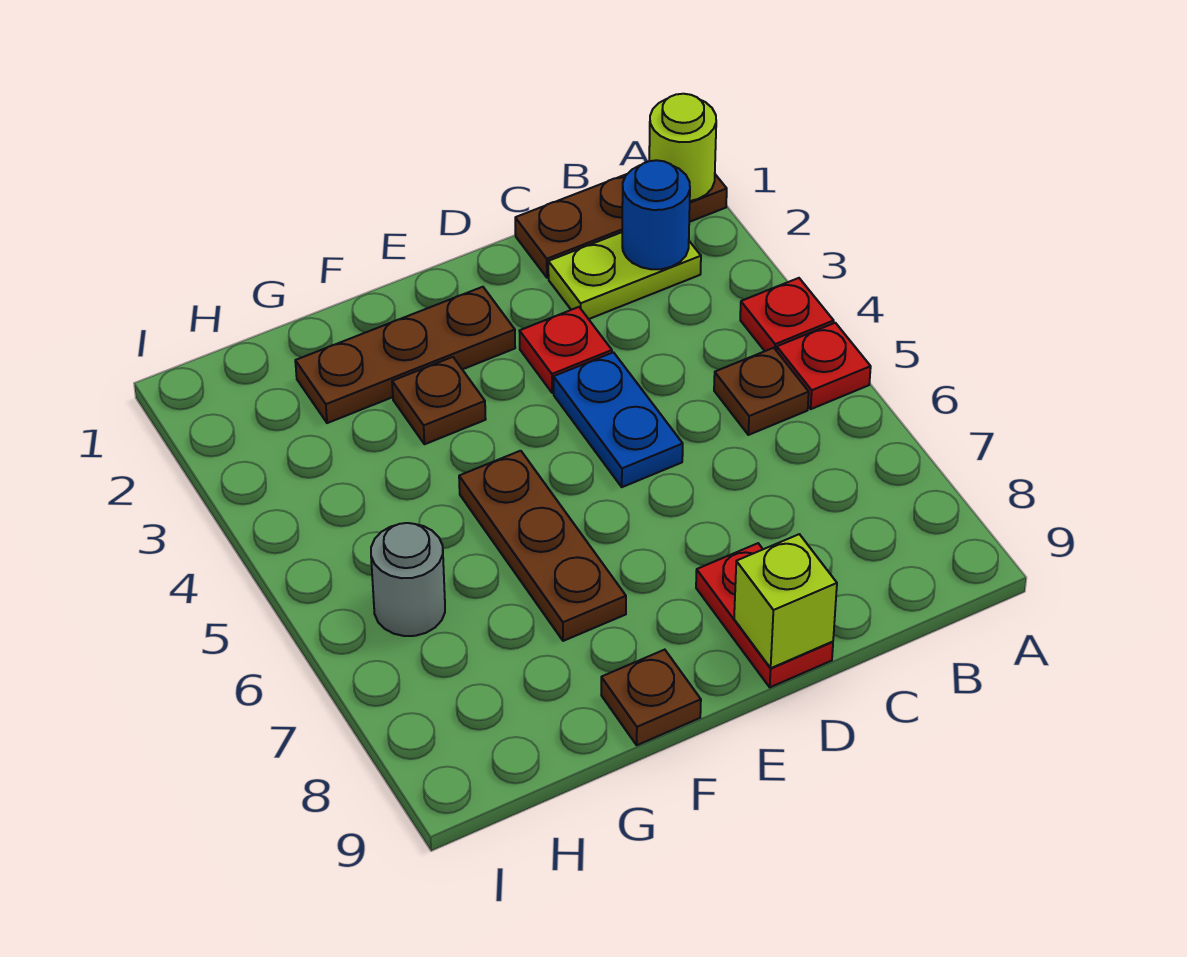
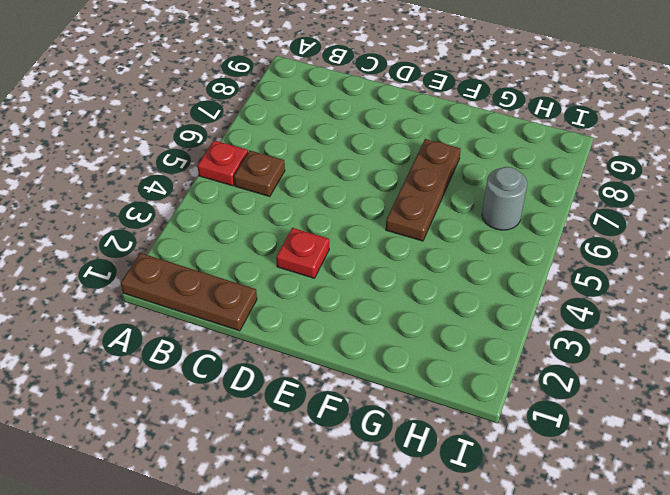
none -> red 1x1 plate [740,278,834,351]
none -> lime 1x2 plate [548,232,701,319]
none -> blue 1x2 plate [554,352,683,487]

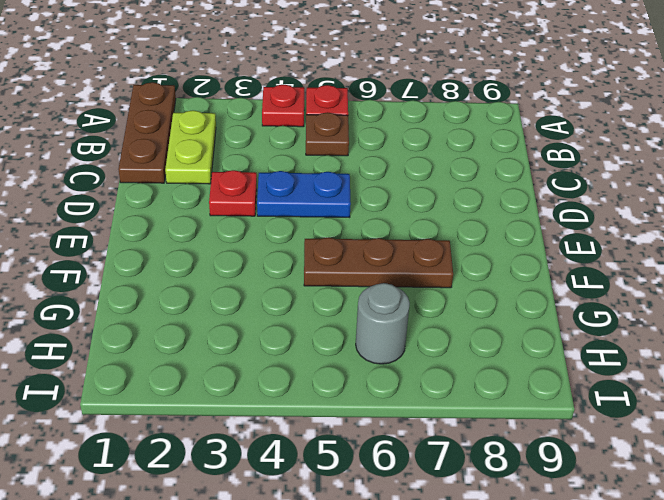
none -> red 1x2 plate [696,543,833,687]
none -> brown 1x3 plate [295,287,515,423]
none -> brown 1x1 plate [392,357,486,444]

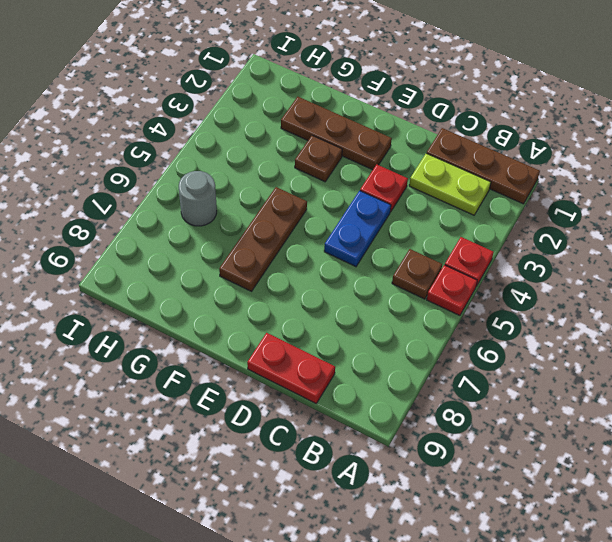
red 1x2 plate [247,333,335,403] -> red 1x2 plate turned to [696,543,833,687]
none -> brown 1x1 plate [601,650,701,745]
none -> lime 1x1 round brick [649,94,716,201]
none -> blue 1x1 round brick [622,160,690,269]

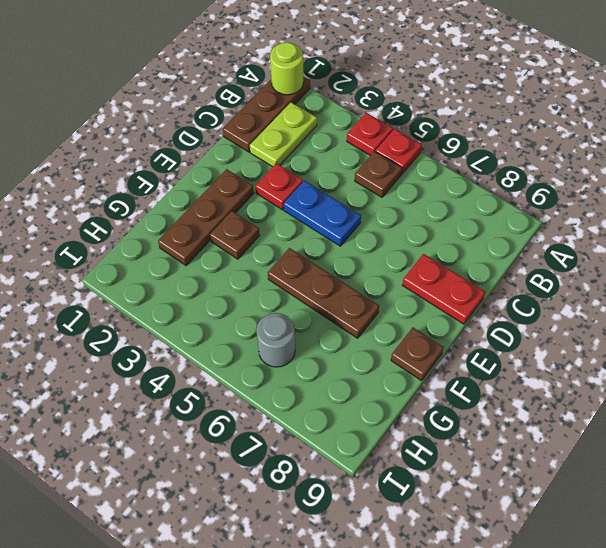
none -> blue 1x1 round brick [622,160,690,269]
none -> lime 1x1 brick [734,534,837,668]

